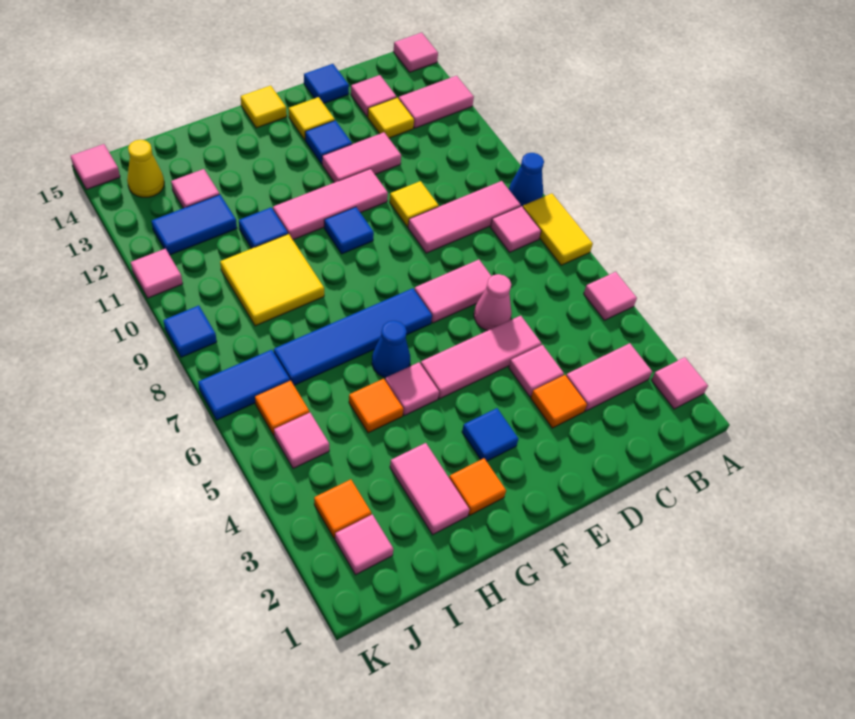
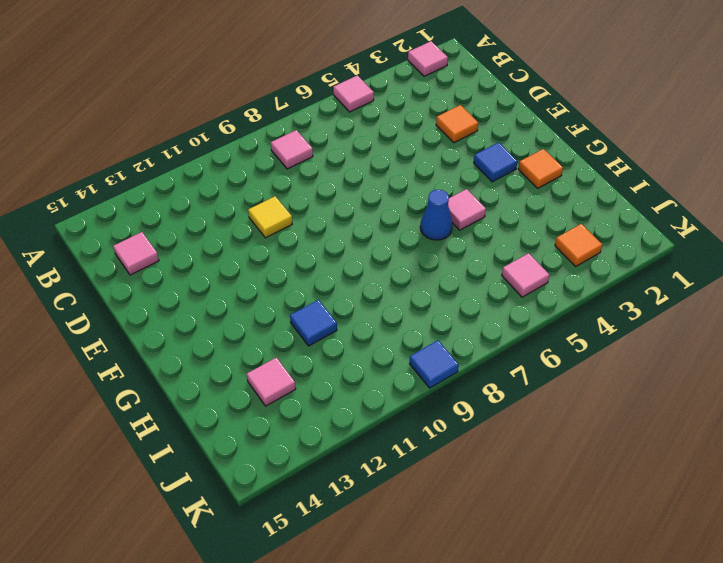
none -> yellow 1x2 tile [523,193,593,265]
none -> blue 1x1 cone [509,153,544,207]
none -> pink 1x2 tile [399,76,474,128]
none -> pink 1x1 tile [393,33,438,72]

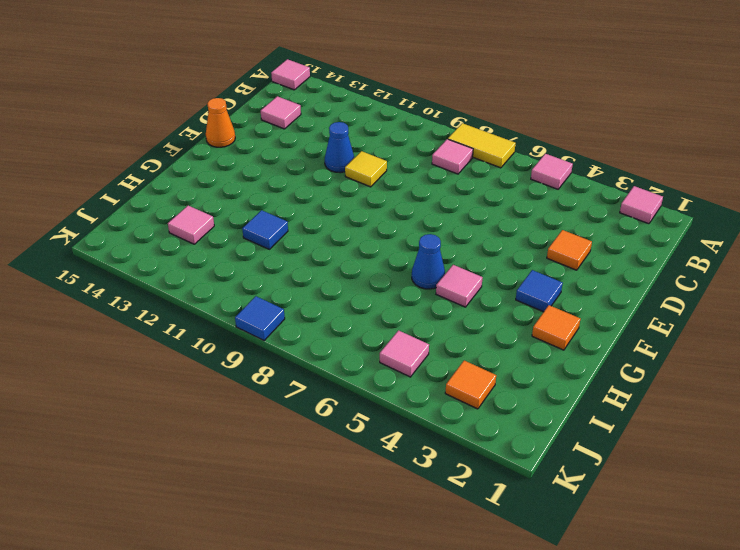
blue 1x1 cone [325,122,354,173] -> blue 1x1 cone moved to [509,153,544,207]
orange 1x1 cone [206,98,235,147] -> none
none -> pink 1x2 tile [399,76,474,128]
none -> pink 1x2 tile [566,343,652,411]
none -> pink 1x3 tile [408,181,521,253]
none -> yellow 1x1 tile [368,98,414,138]

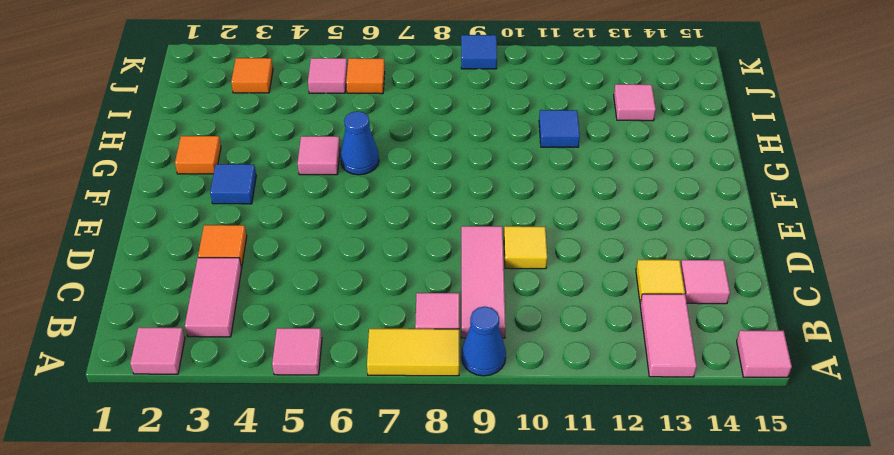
none -> pink 1x1 tile [509,345,564,397]
none -> pink 1x3 tile [421,316,541,399]
none -> pink 1x1 cone [474,274,512,331]
none -> pink 1x2 tile [414,260,491,323]

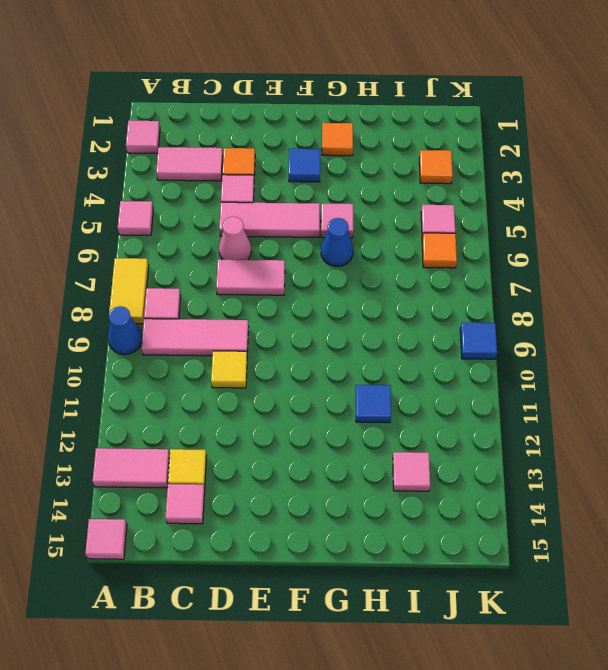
none -> pink 1x2 tile [322,132,401,183]
none -> blue 1x1 tile [304,64,349,104]
none -> pink 1x3 tile [273,169,388,240]
none -> blue 1x1 tile [305,120,352,164]

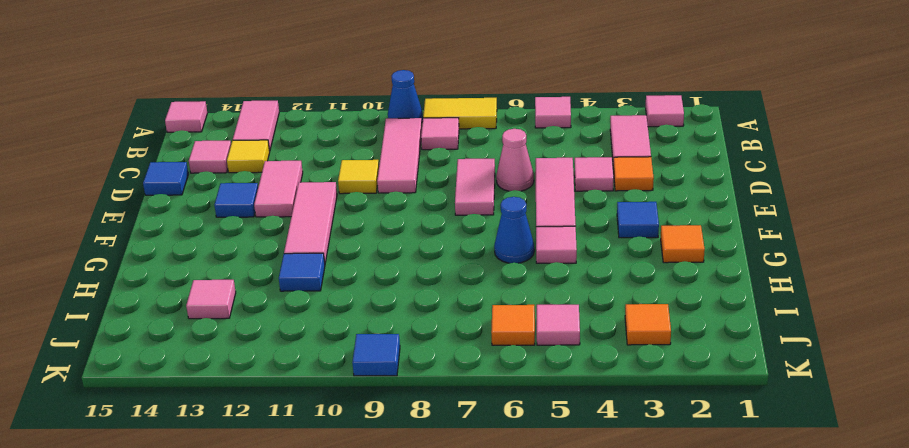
none -> yellow 1x1 tile [289,97,335,140]
none -> blue 1x4 tile [274,288,432,385]
none -> blue 1x1 tile [324,207,374,254]
none -> yellow 1x1 tile [241,85,287,128]

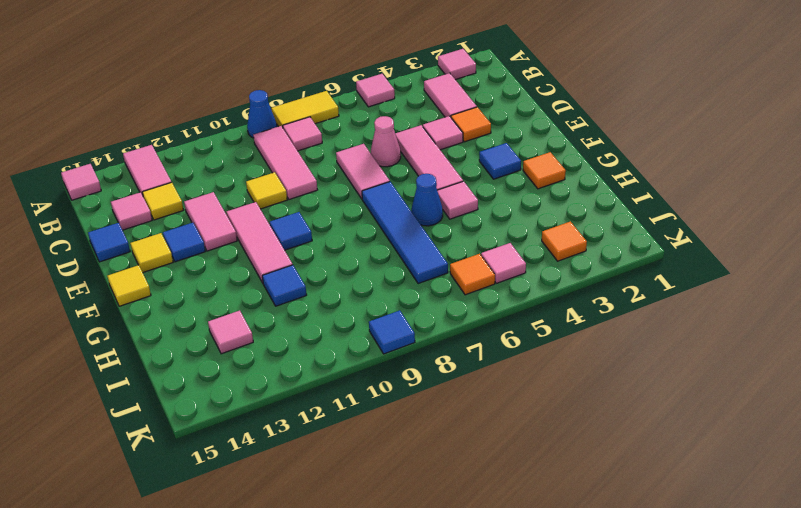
none -> pink 1x2 tile [390,443,470,535]
none -> orange 1x1 tile [349,379,403,433]
none -> yellow 2x2 tile [220,234,324,326]
none -> blue 1x2 tile [151,195,237,255]

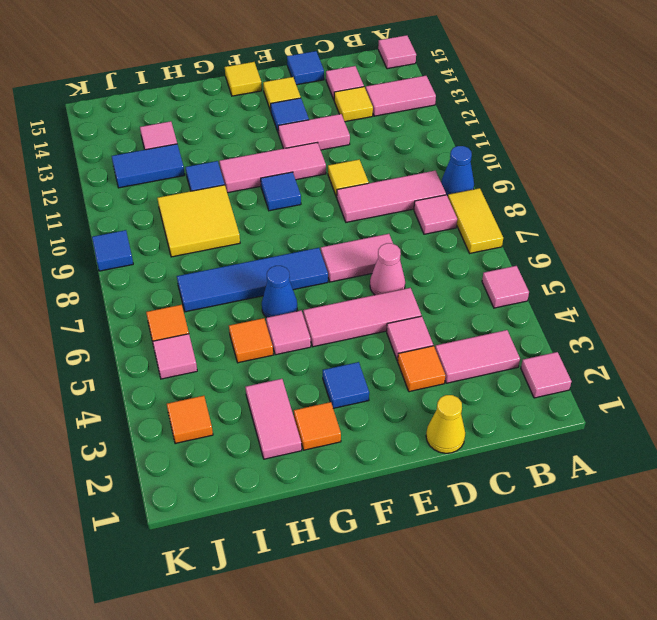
yellow 1x1 cone [426,395,465,453] -> yellow 1x1 cone moved to [127,140,164,197]
none -> pink 1x1 tile [335,514,393,575]
none -> blue 1x2 tile [198,350,290,420]
none -> pink 1x1 tile [131,249,183,298]
none -> pink 1x1 tile [71,144,120,189]

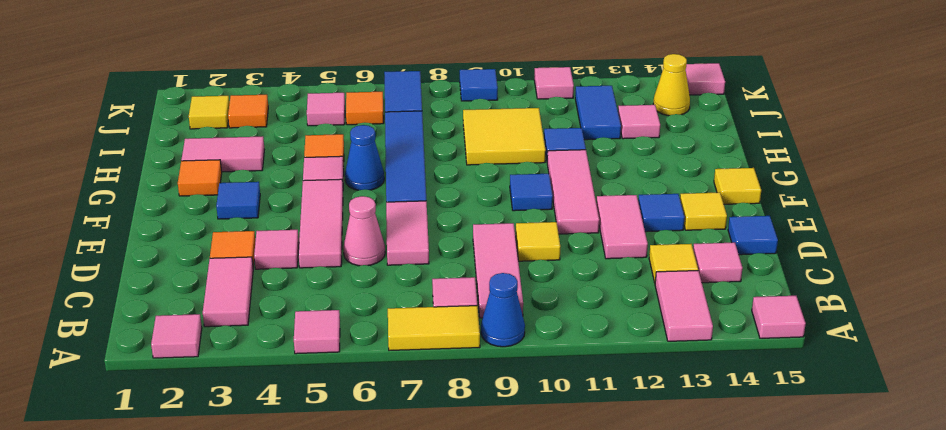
yellow 1x1 tile [189,96,229,129] -> pink 1x1 tile [335,514,393,575]

